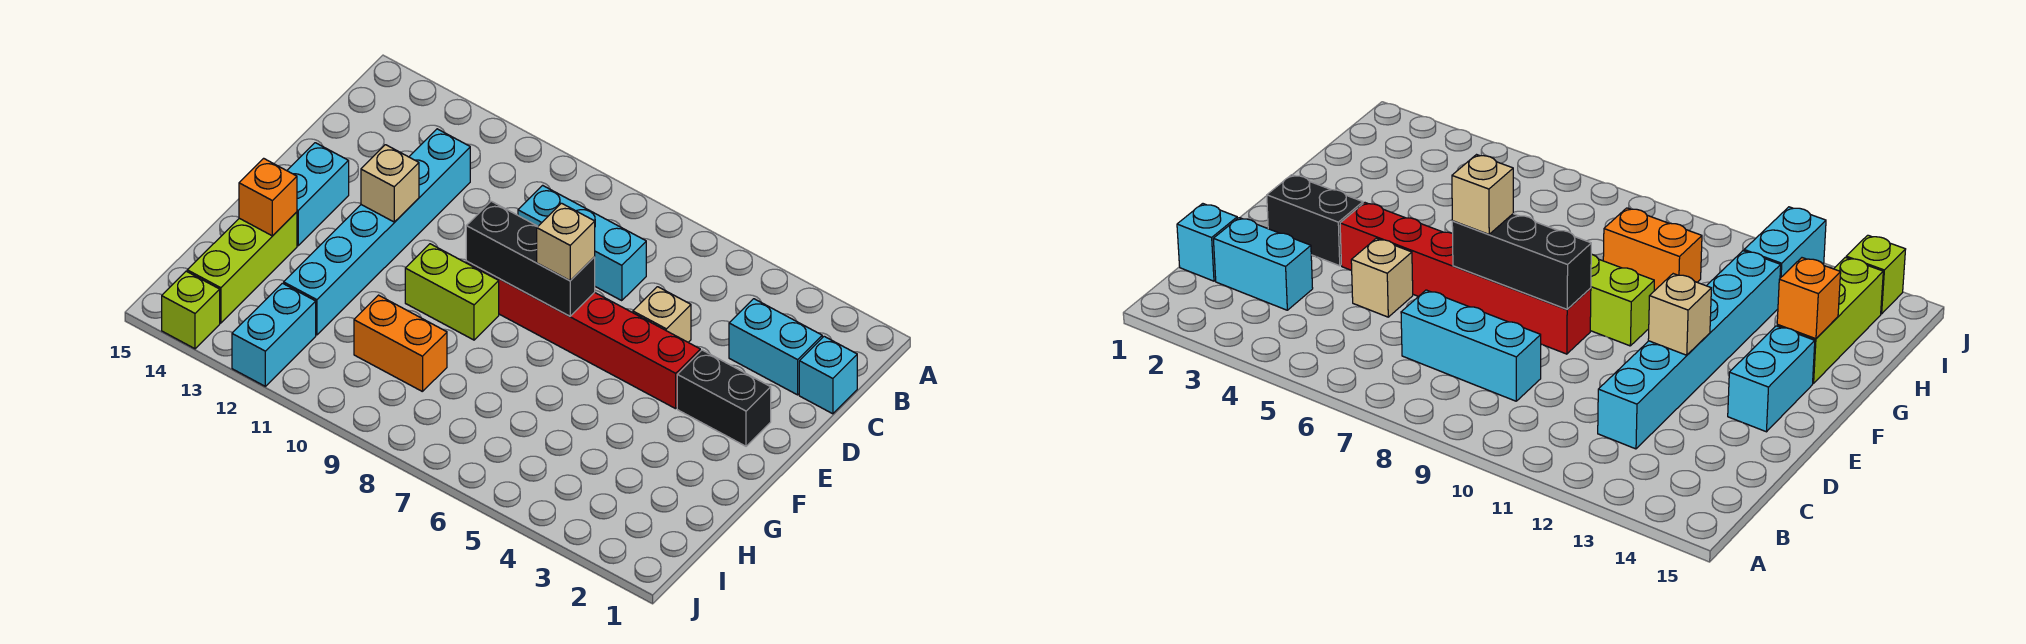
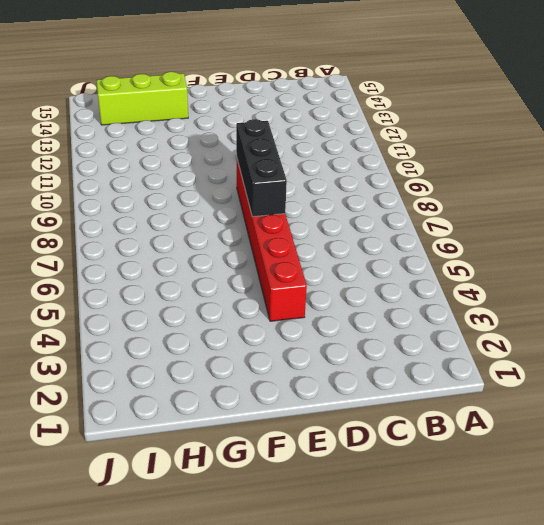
none -> cyan 1x1 brick [799,336,857,414]
none -> cyan 1x2 brick [729,299,822,395]
none -> cyan 1x3 brick [518,185,646,301]

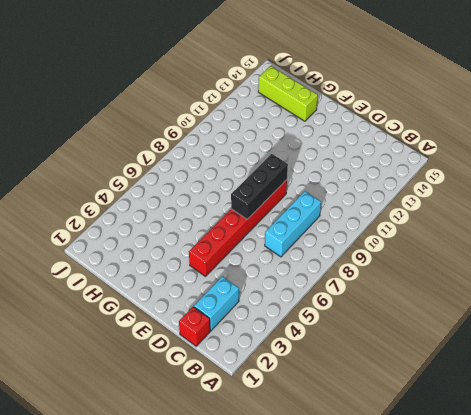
red 1x1 brick [179,307,210,346] -> cyan 1x1 brick [799,336,857,414]
none -> cyan 1x6 brick [284,129,470,335]
none -> tan 1x1 brick [633,287,691,342]
none -> black 1x2 brick [677,350,771,446]

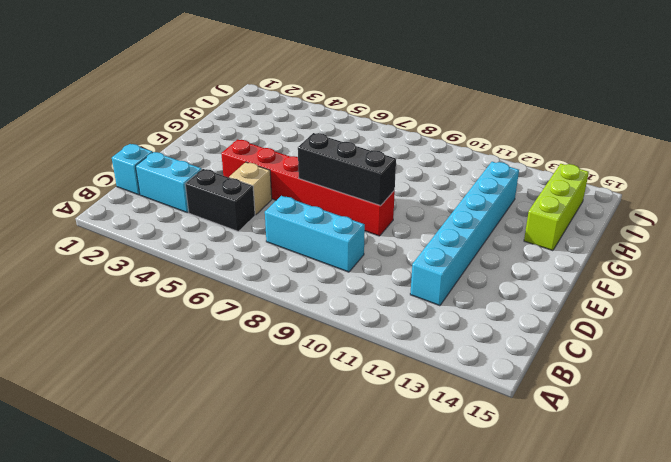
black 1x2 brick [185,169,255,231] -> black 1x2 brick moved to [677,350,771,446]
none -> cyan 1x2 brick [287,143,349,246]
none -> lime 1x2 brick [405,244,499,340]
none -> orange 1x2 brick [354,295,447,392]

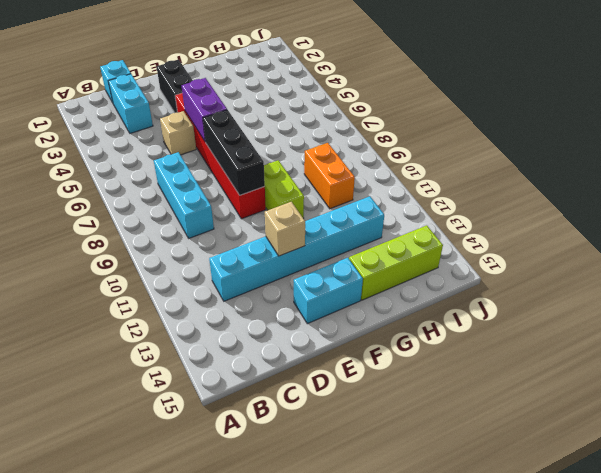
purple 1x2 brick [182,78,227,141] -> none
none -> cyan 1x2 brick [232,283,316,386]
none -> lime 1x1 brick [162,271,220,349]
none -> orange 1x1 brick [239,158,297,236]

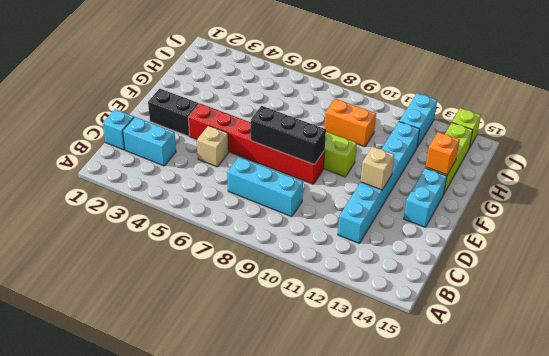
none -> tan 1x1 brick [537,203,595,281]

